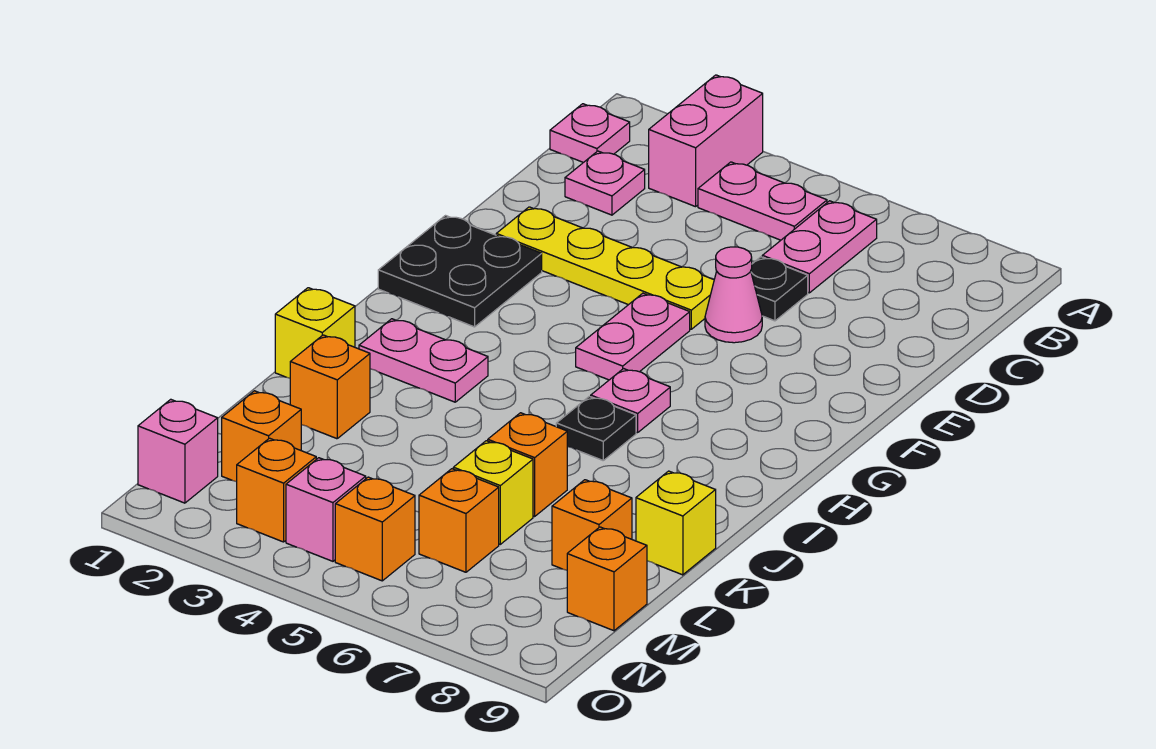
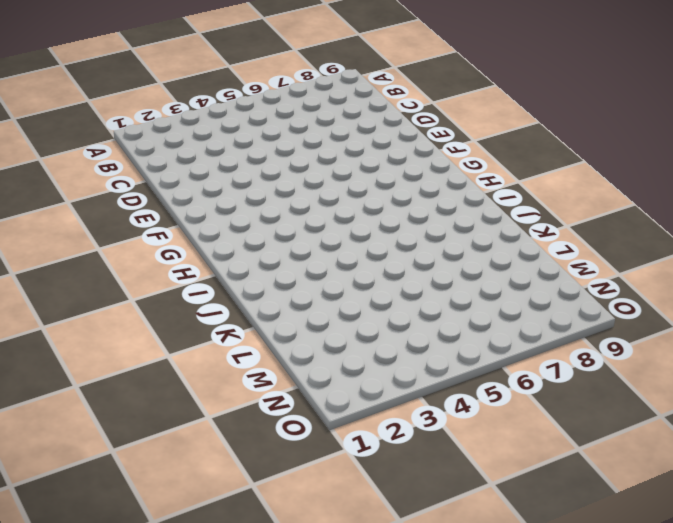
none -> pink 1x2 brick [649,75,763,207]
none -> pink 1x1 plate [550,104,630,163]
none -> pink 1x2 plate [698,162,827,240]

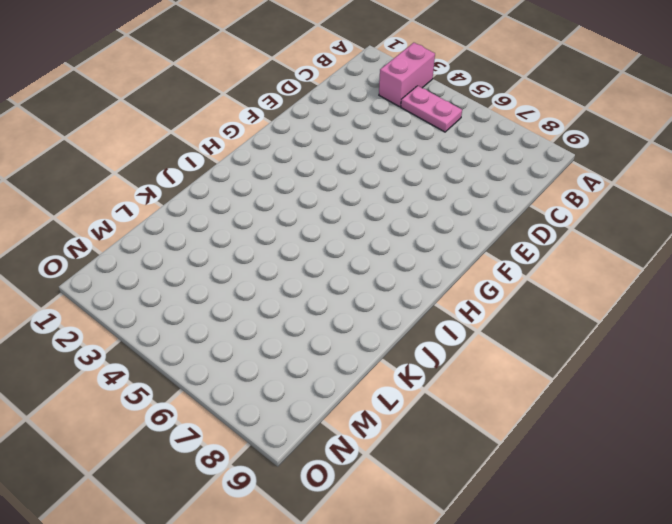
none -> pink 1x1 plate [550,104,630,163]
none -> pink 1x2 plate [762,201,877,293]
none -> pink 1x1 plate [565,151,645,215]

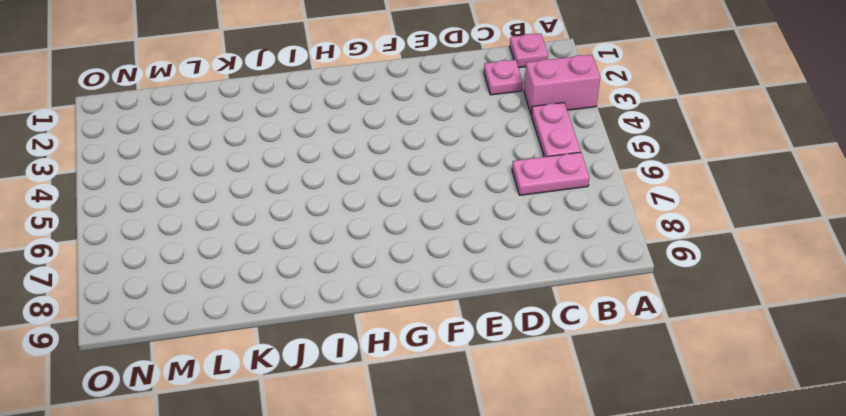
none -> black 1x1 plate [751,257,808,321]
none -> yellow 1x4 plate [496,207,714,329]
none -> pink 1x1 cone [705,247,762,343]

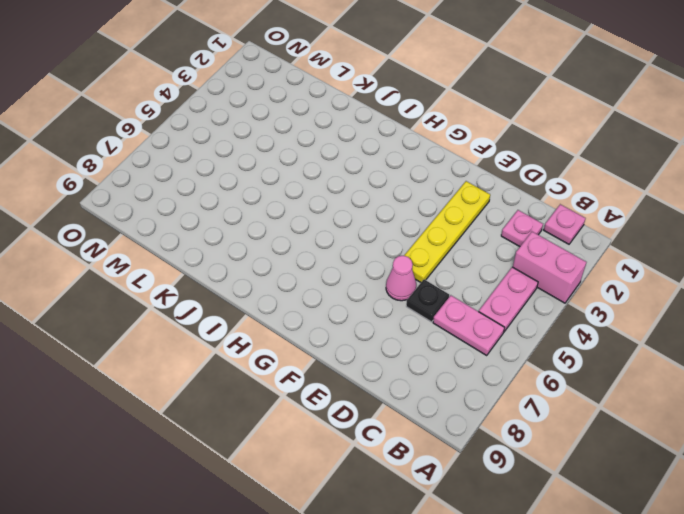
none -> black 2x2 plate [378,216,542,327]
none -> pink 1x2 plate [576,293,690,380]
none -> pink 1x1 plate [591,369,670,433]

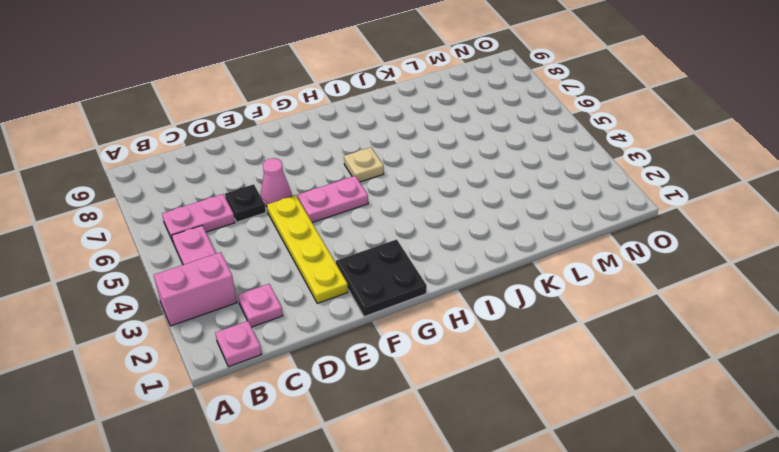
tan 1x1 plate [344,147,384,182] -> pink 1x1 plate [591,369,670,433]
none -> pink 1x2 plate [359,319,488,402]
none -> black 1x1 plate [556,397,636,460]
none -> yellow 1x1 brick [275,288,355,378]

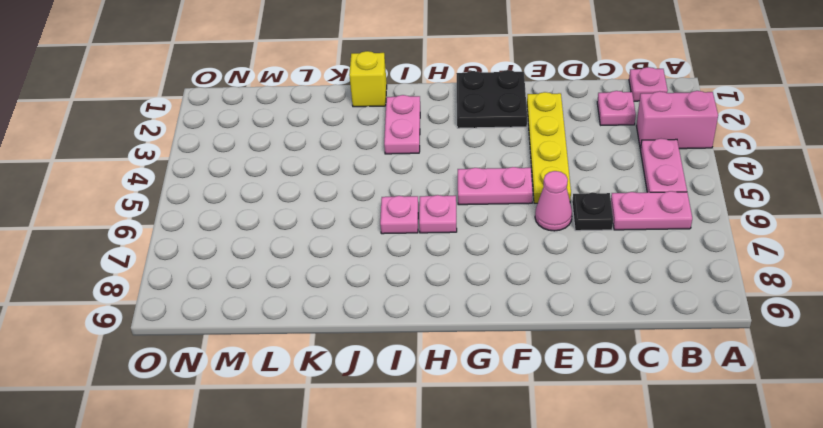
pink 1x1 plate [380,196,418,234] -> black 1x1 plate [556,397,636,460]
none -> orange 1x1 brick [290,335,370,439]
none -> orange 1x1 brick [488,413,567,516]
none -> yellow 1x1 brick [636,471,716,575]

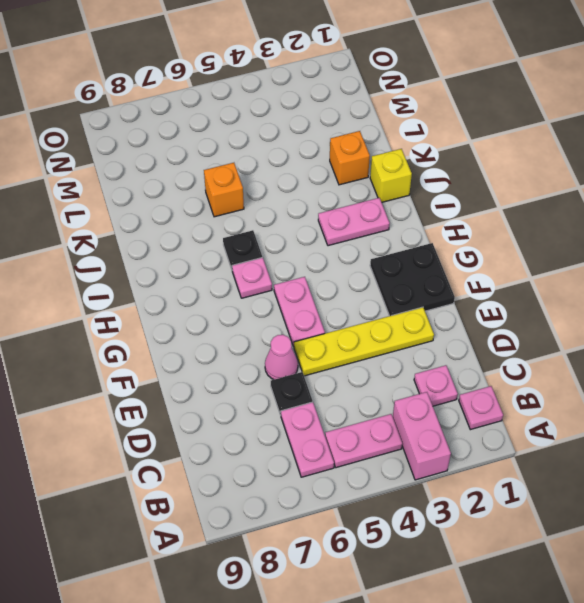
none -> yellow 1x1 brick [636,471,716,575]
none -> yellow 1x1 brick [453,441,533,544]
none -> orange 1x1 brick [552,480,632,570]

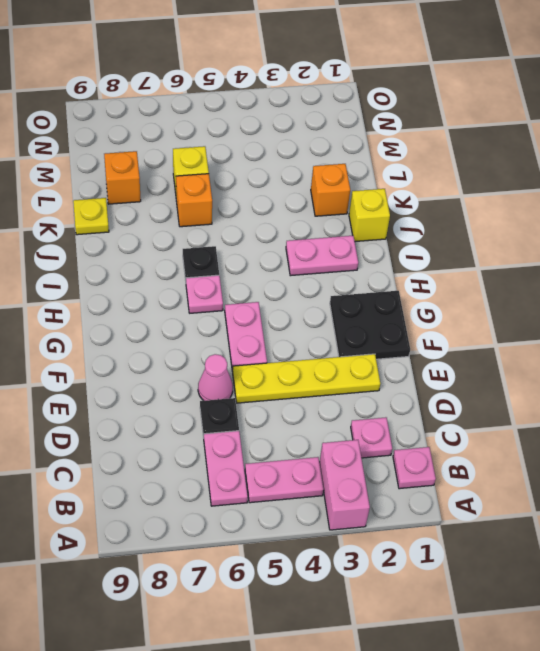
yellow 1x1 plate [73,198,109,235] -> yellow 1x1 brick [636,471,716,575]
none -> orange 1x1 brick [222,391,301,482]
none -> orange 1x1 brick [419,469,499,572]
none -> orange 1x1 brick [567,527,647,631]

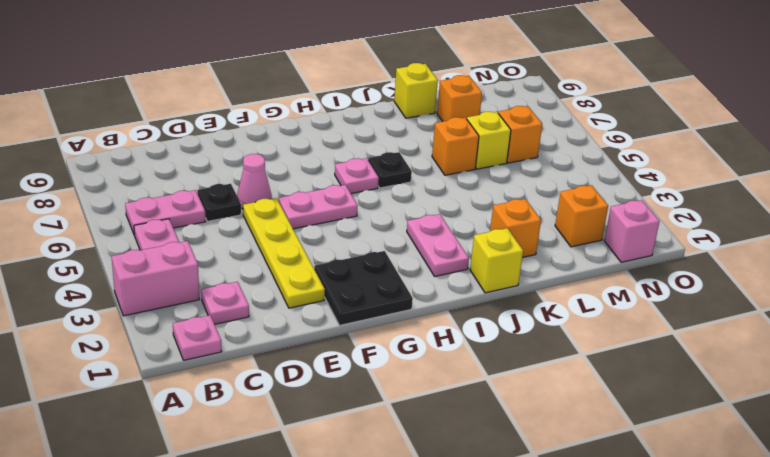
none -> orange 1x1 brick [567,527,647,631]
none -> orange 1x1 brick [237,438,316,542]
none -> pink 1x1 brick [286,458,366,561]

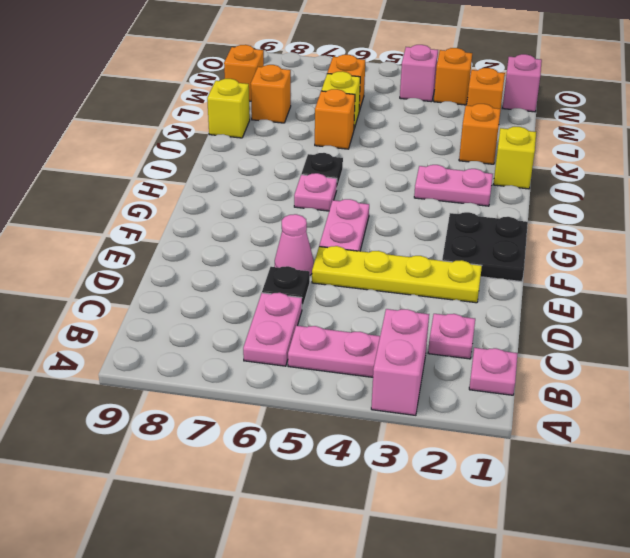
none -> orange 1x1 brick [335,477,415,581]

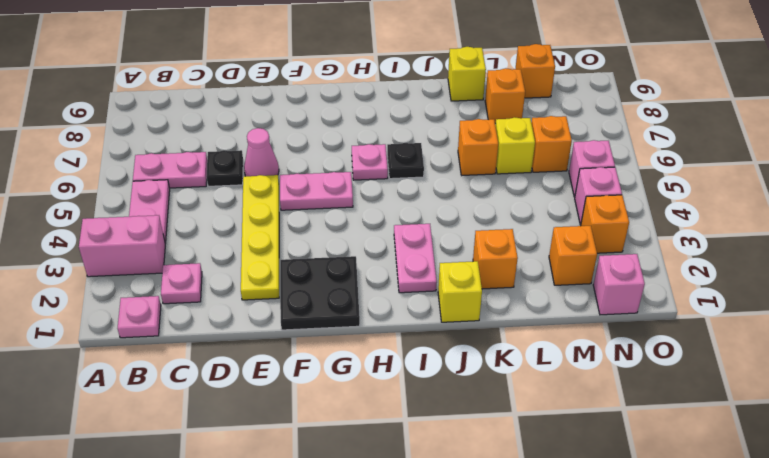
pink 1x1 brick [569,140,615,197] -> orange 1x1 brick [335,477,415,581]

